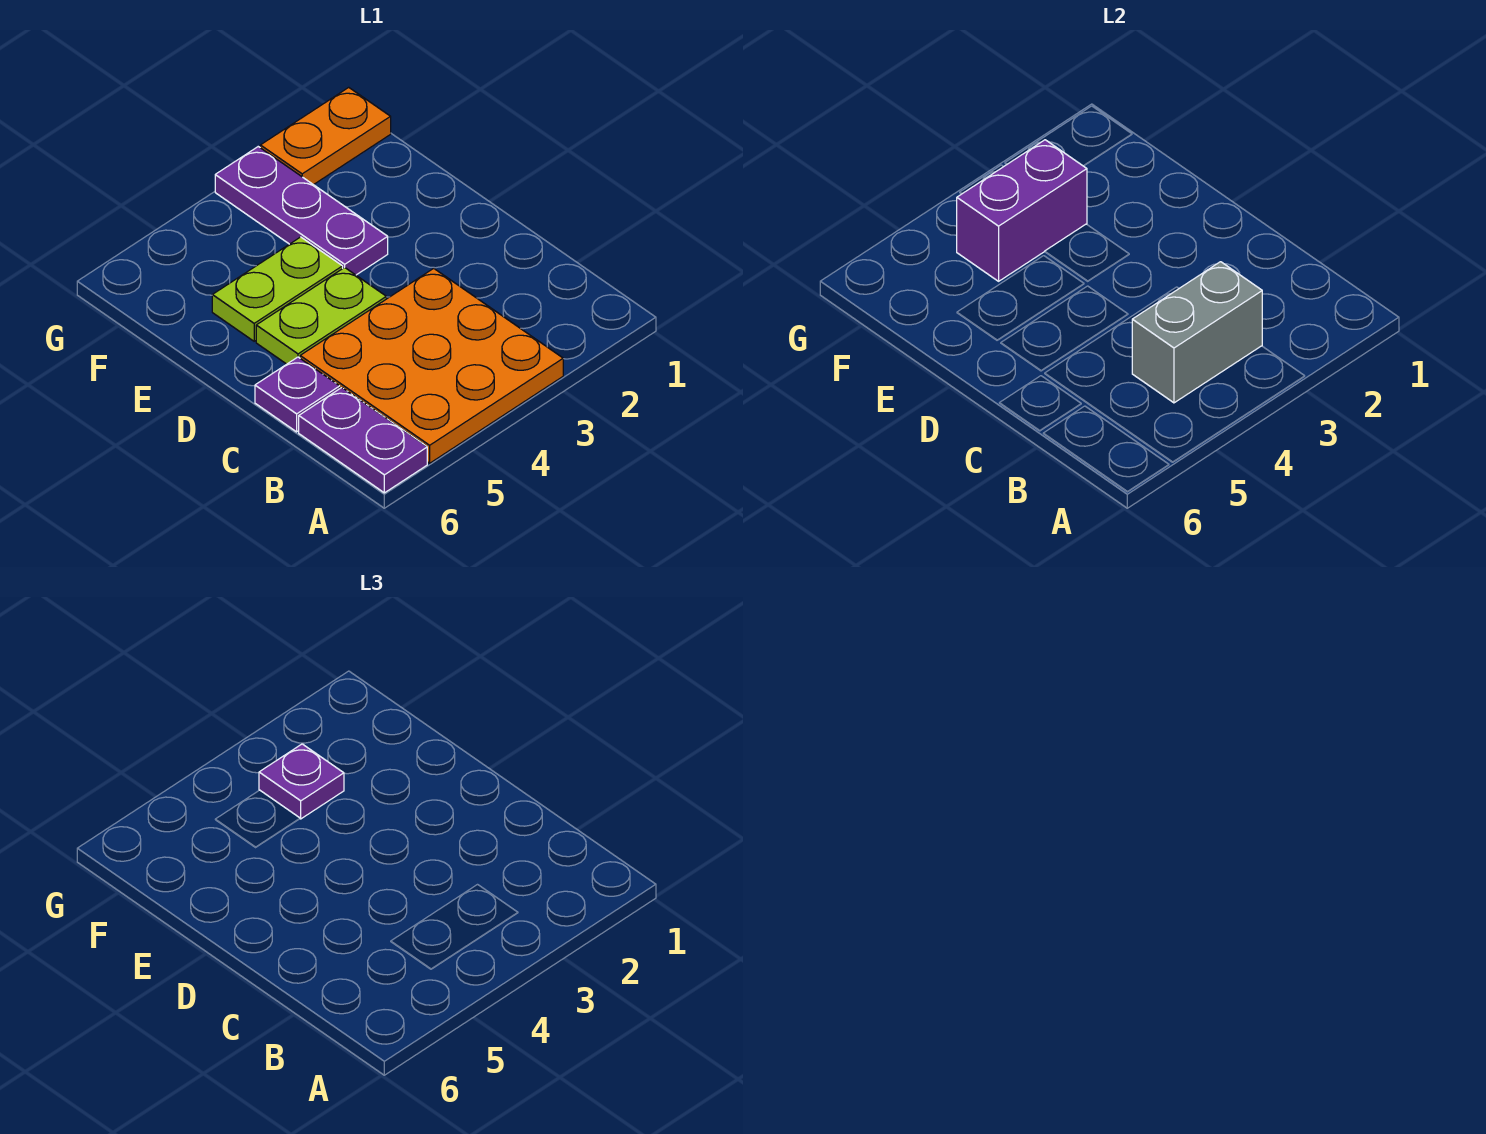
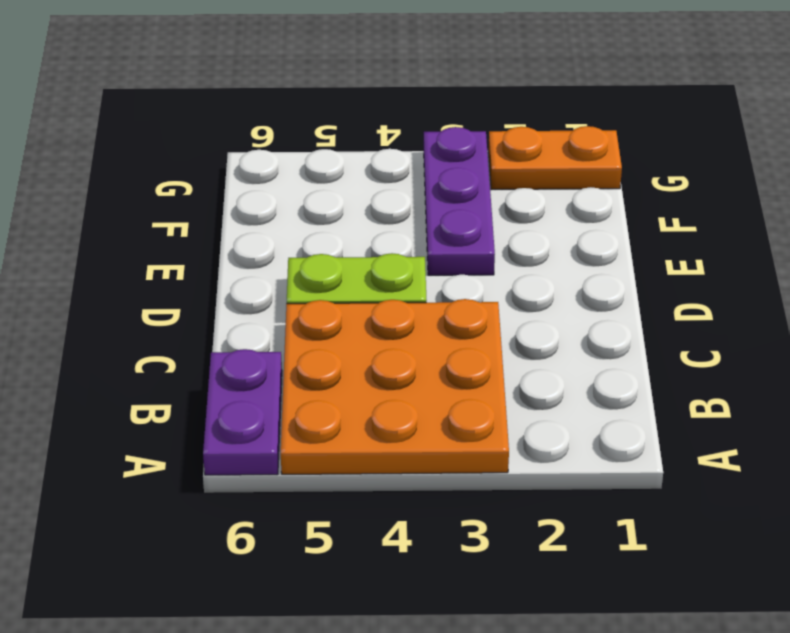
none -> purple 1x1 plate [255,357,340,432]
none -> lime 1x2 plate [212,237,343,341]

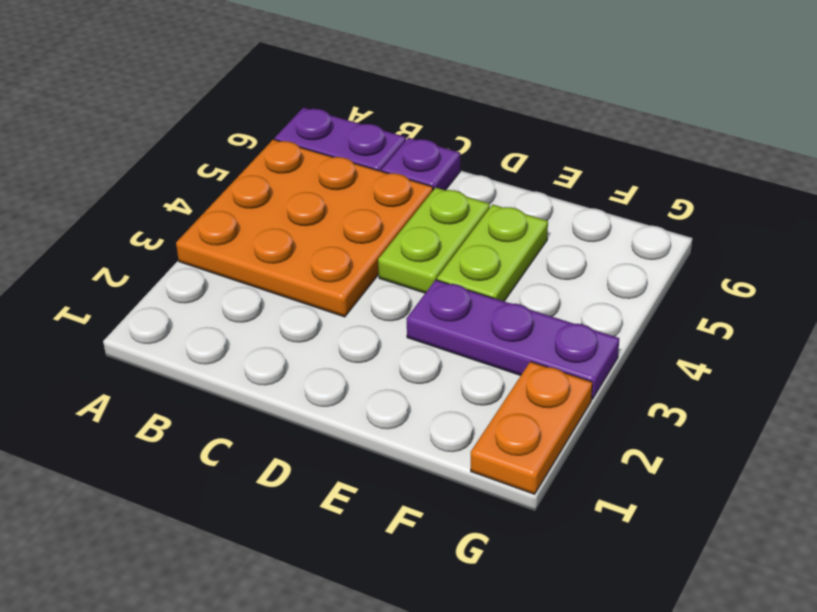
none -> grey 1x2 brick [1132,262,1262,403]
none -> purple 1x2 brick [957,140,1087,281]

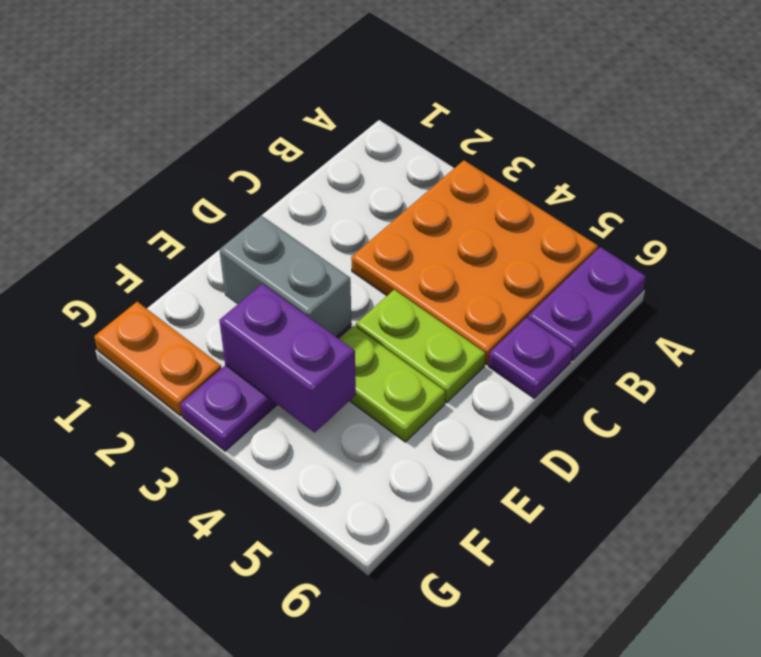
grey 1x2 brick [219,216,351,337] -> grey 1x2 brick moved to [1132,262,1262,403]
none -> purple 1x1 plate [259,744,344,819]

